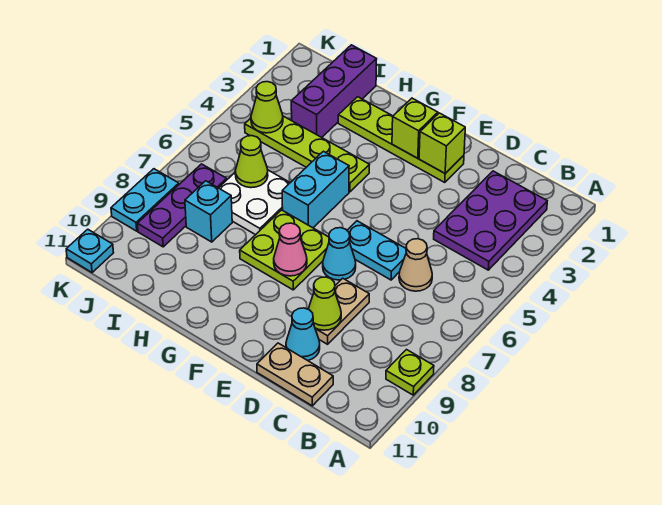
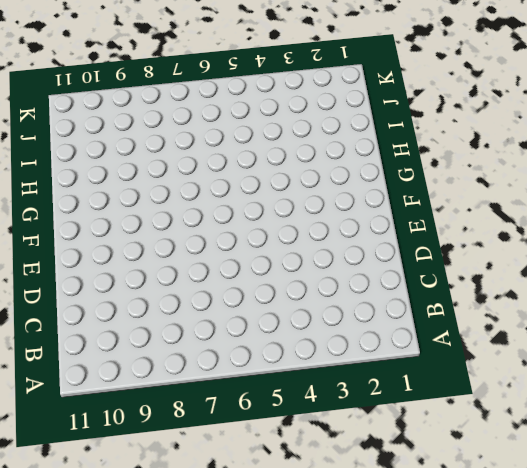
none -> lime 1x1 plate [386,350,434,395]
none -> purple 2x3 plate [434,171,547,270]
none -> tan 1x1 cone [399,239,432,291]

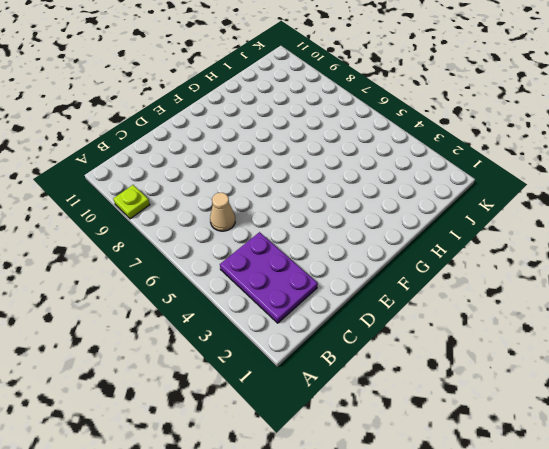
none -> tan 1x2 plate [257,343,333,406]
none -> cyan 1x2 plate [347,221,406,280]
none -> tan 1x2 plate [315,278,369,344]

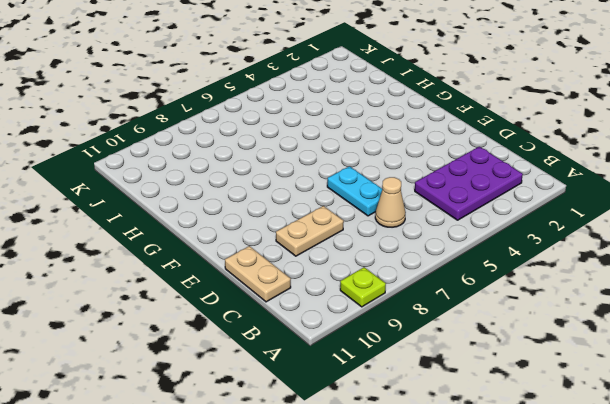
none -> cyan 1x1 cone [286,308,320,361]
none -> lime 1x4 plate [338,97,464,183]
none -> cyan 1x1 cone [323,228,356,280]

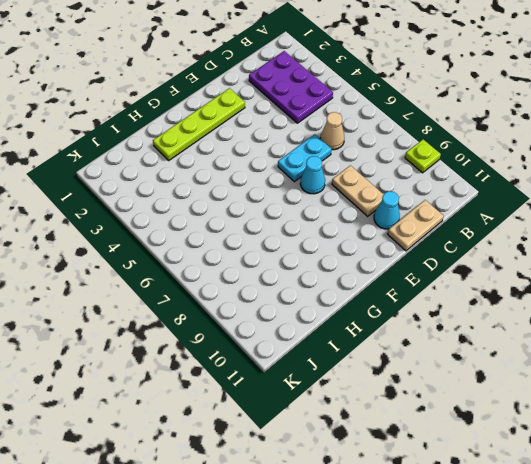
none -> lime 2x2 plate [240,210,329,290]
none -> lime 1x4 plate [245,116,369,192]
none -> cyan 1x2 brick [282,151,349,228]

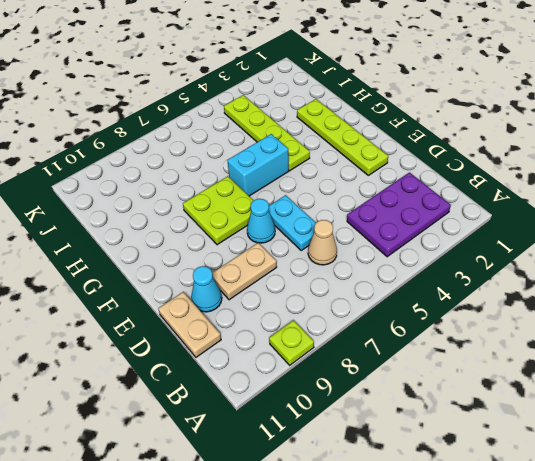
none -> white 2x2 plate [219,170,290,235]
none -> purple 1x3 brick [291,45,377,137]
none -> cyan 1x1 brick [185,181,232,242]

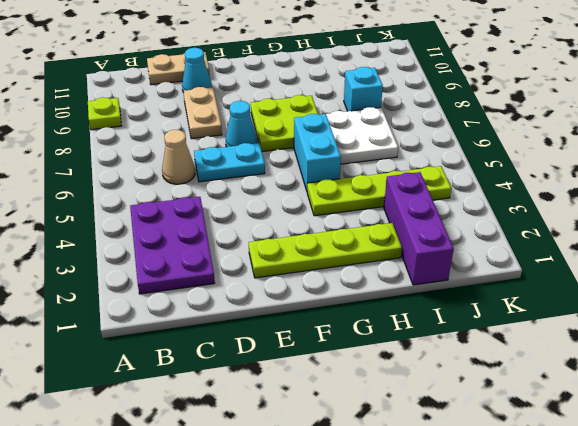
none -> purple 1x3 plate [137,164,227,247]
none -> cyan 1x2 plate [111,169,179,231]
none -> cyan 1x1 plate [66,229,114,273]

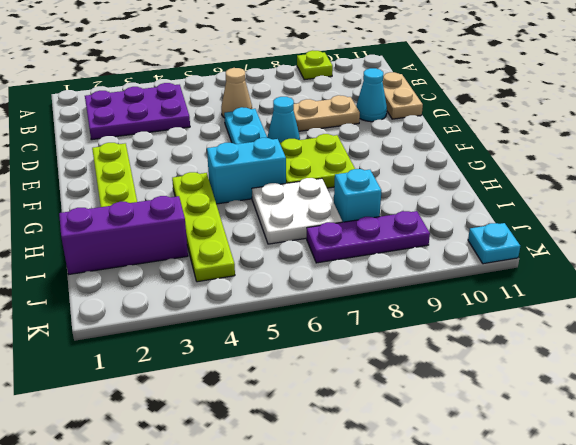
none -> cyan 1x2 plate [111,169,179,231]
none -> lime 1x1 cone [308,277,341,330]
none -> lime 1x1 brick [419,113,465,173]

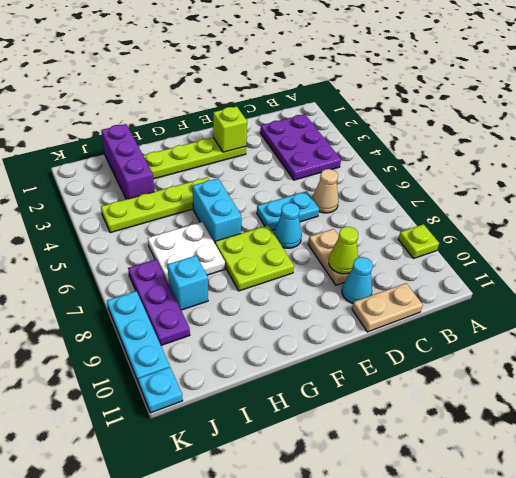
cyan 1x3 plate [107,291,170,383] -> cyan 1x2 plate [111,169,179,231]
none -> lime 1x1 brick [392,98,438,158]
none -> pink 1x1 cone [274,223,307,276]
none -> lime 1x1 cone [235,136,268,188]

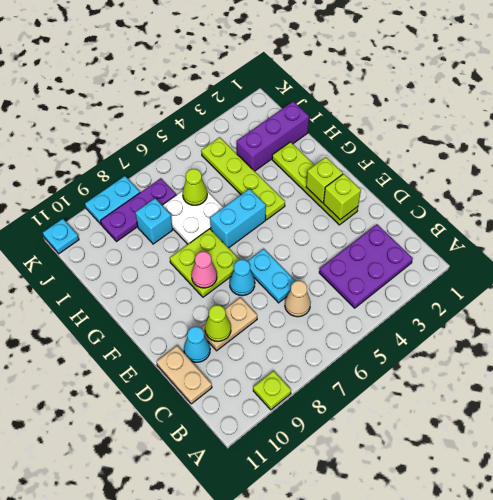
none -> lime 1x1 cone [251,82,283,133]

